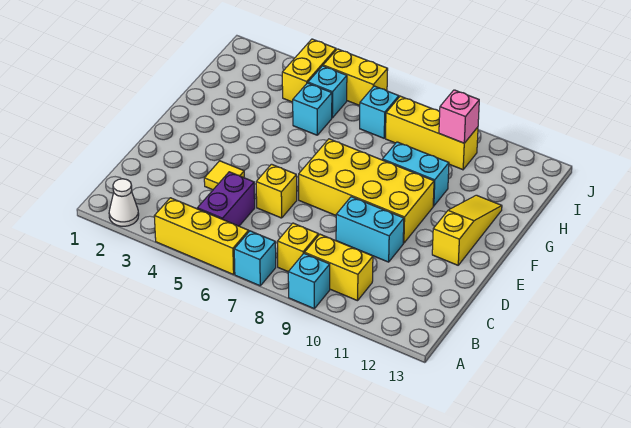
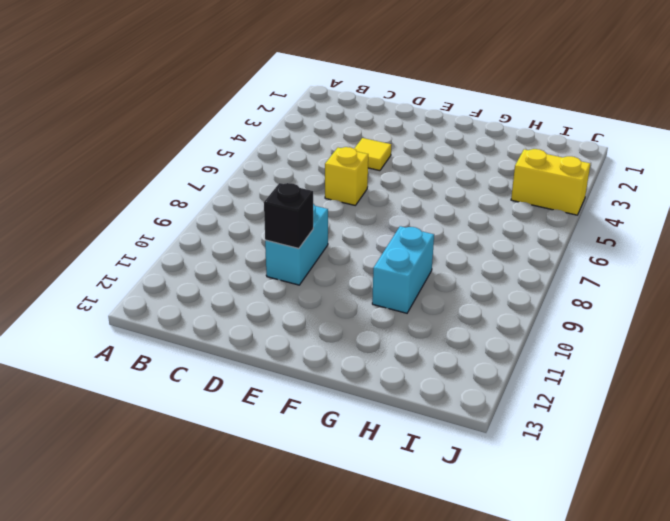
black 1x1 brick [264,183,313,248] -> none
none -> white 1x1 cone [109,179,139,226]
none -> yellow 1x3 brick [154,198,249,275]
none -> cyan 1x1 brick [234,231,276,286]

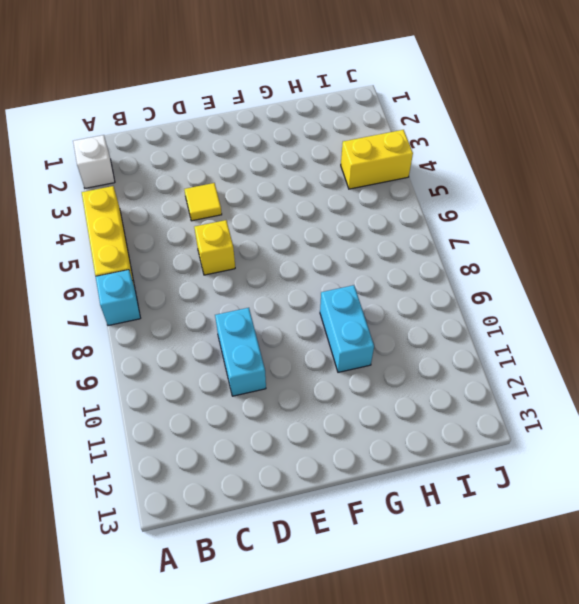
white 1x1 brick [73,135,115,188] -> white 1x1 cone [109,179,139,226]
none -> cyan 1x1 brick [288,253,330,308]
none -> purple 1x2 brick [197,172,255,226]
none -> yellow 1x1 brick [277,223,318,272]

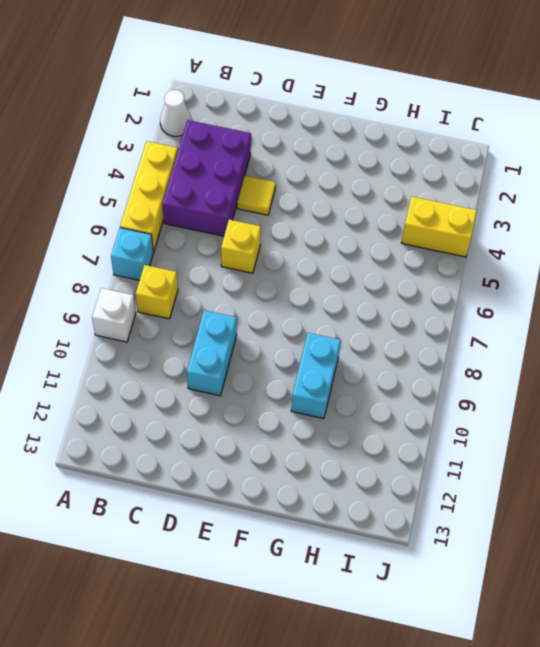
white 1x1 brick [92,288,136,342] -> cyan 1x1 brick [288,253,330,308]
purple 2x3 brick [162,120,251,236] -> purple 1x2 brick [197,172,255,226]
none -> yellow 1x2 brick [305,234,373,301]
none -> yellow 2x4 brick [299,139,434,243]
none -> yellow 1x3 slope [432,195,502,265]

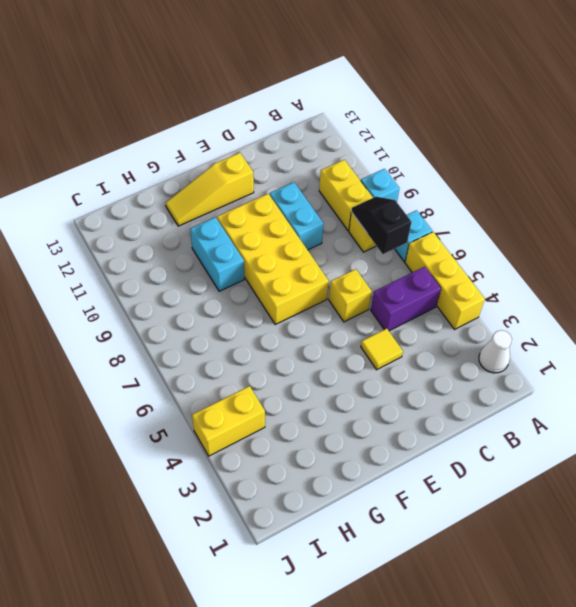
black 1x2 slope [351,197,411,254] -> none
none -> cyan 1x1 brick [293,83,332,135]
none -> cyan 1x1 brick [308,66,347,118]
none -> cyan 1x1 brick [360,86,399,138]

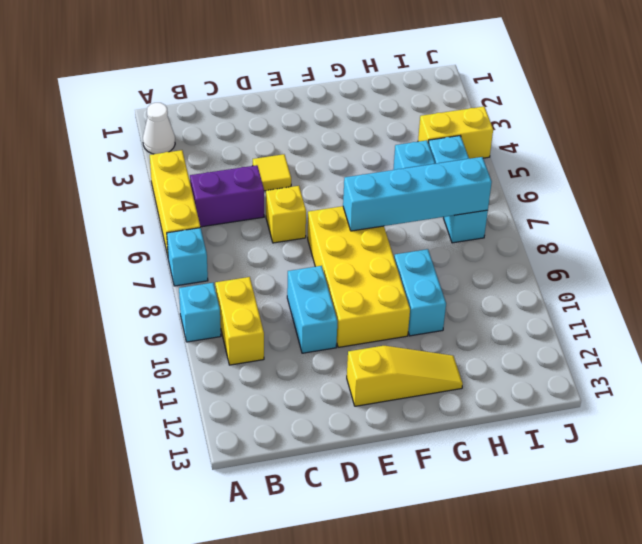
cyan 1x4 brick [343,157,492,231] -> none
none -> yellow 1x1 brick [277,223,318,272]
none -> yellow 1x3 brick [386,96,478,170]
none -> yellow 1x2 brick [323,49,388,106]

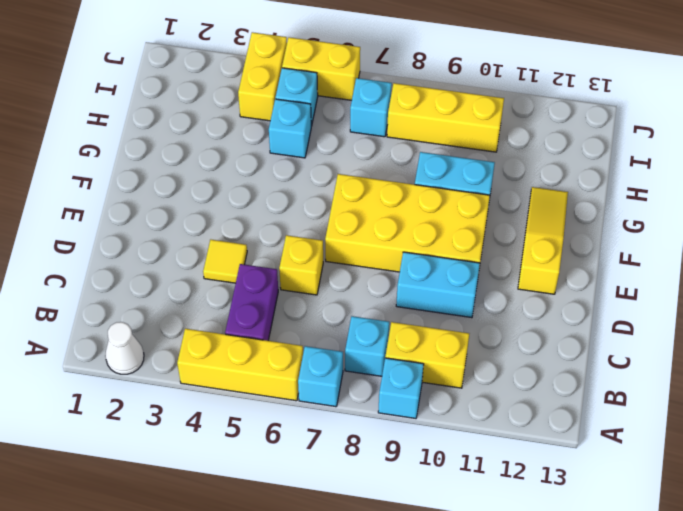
cyan 1x1 brick [345,316,389,376] -> yellow 1x1 brick [277,223,318,272]
none -> pink 1x1 brick [439,90,479,143]

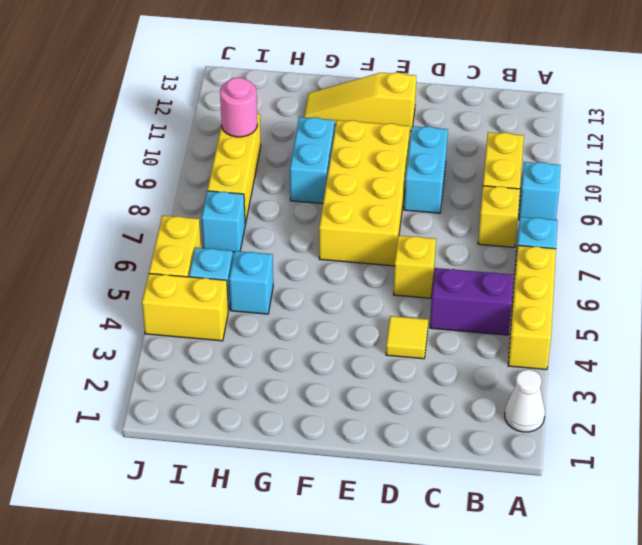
pink 1x1 round brick [220,77,257,137] -> pink 1x1 brick [439,90,479,143]

